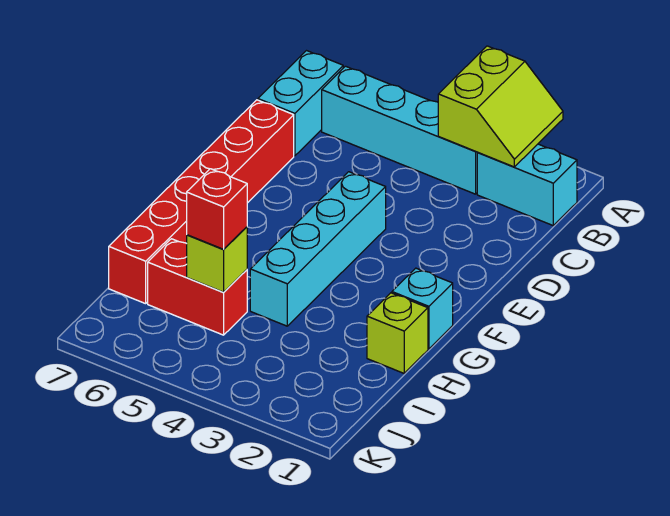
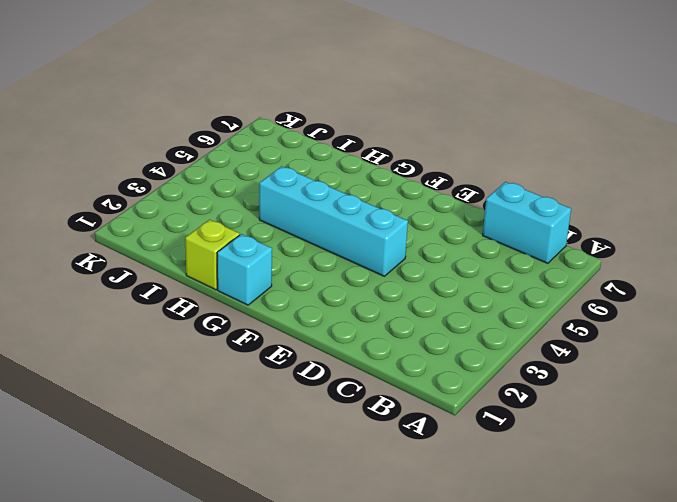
none -> cyan 1x2 brick [477,144,577,225]
none -> cyan 1x4 brick [322,66,478,194]

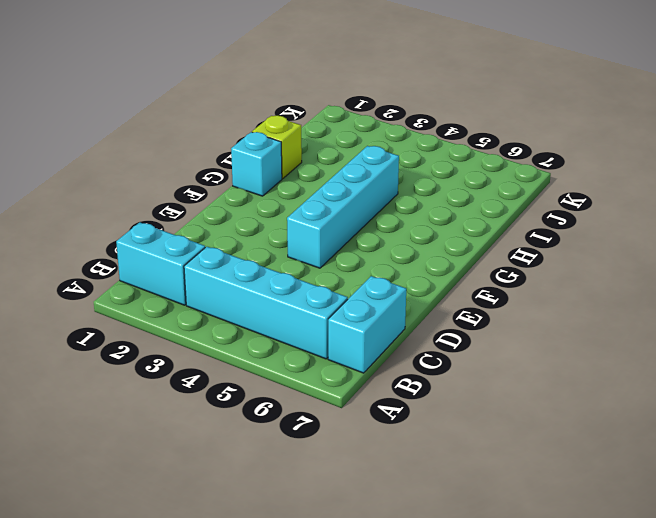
none -> red 1x6 brick [109,100,294,304]
none -> red 1x2 brick [148,239,247,335]

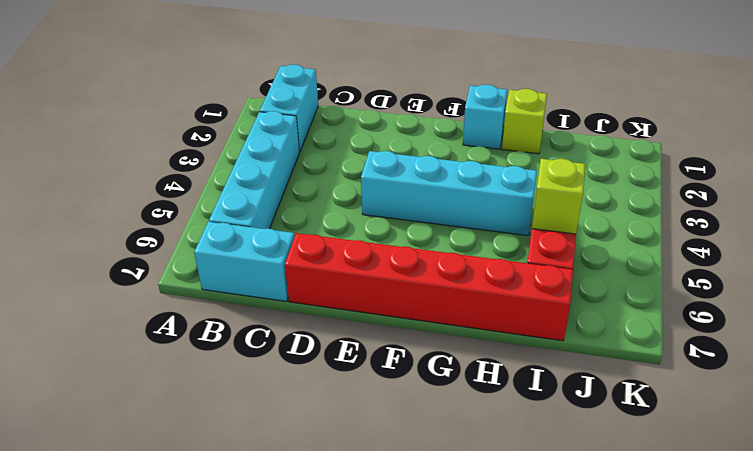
none -> lime 2x2 slope [438,46,563,167]
none -> red 1x1 brick [187,169,247,249]

